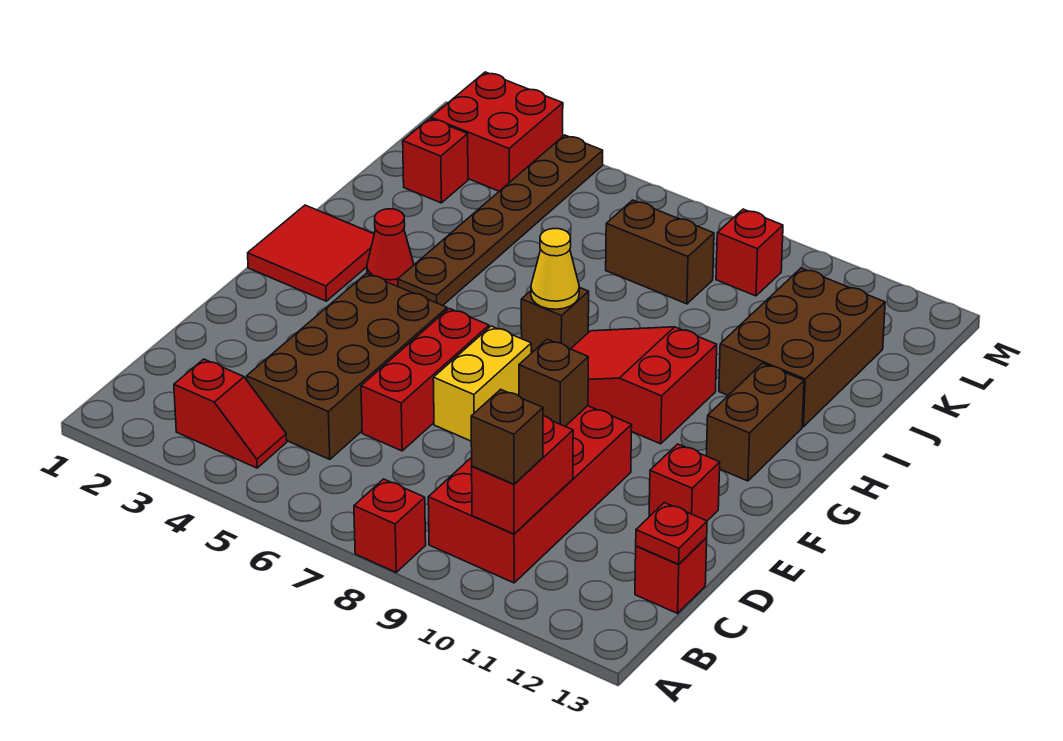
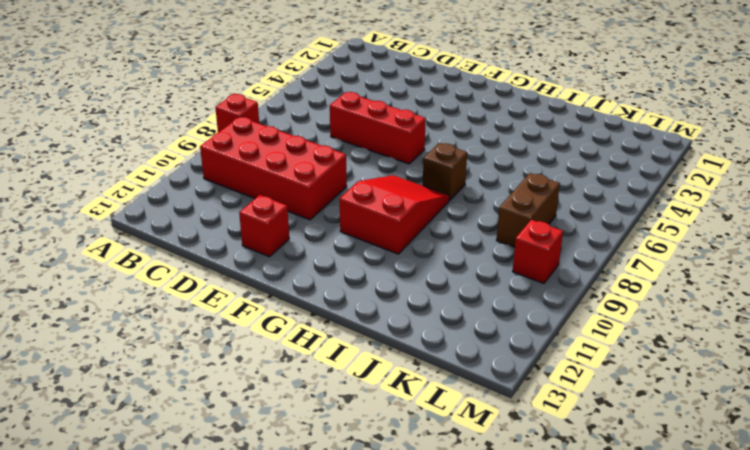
none -> red 1x2 slope [174,359,287,468]
none -> brown 2x4 brick [247,274,447,460]
none -> red 1x1 brick [635,538,707,613]

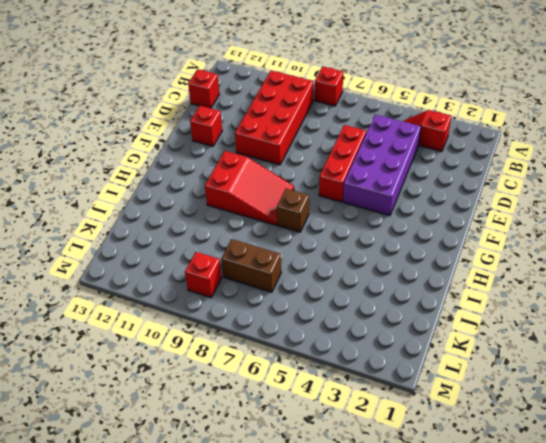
purple 2x4 brick [343,115,421,216] -> brown 2x4 brick [247,274,447,460]
none -> yellow 1x2 brick [433,326,531,441]
none -> red 2x2 tile [248,205,374,301]
none -> brown 1x2 brick [707,363,804,481]

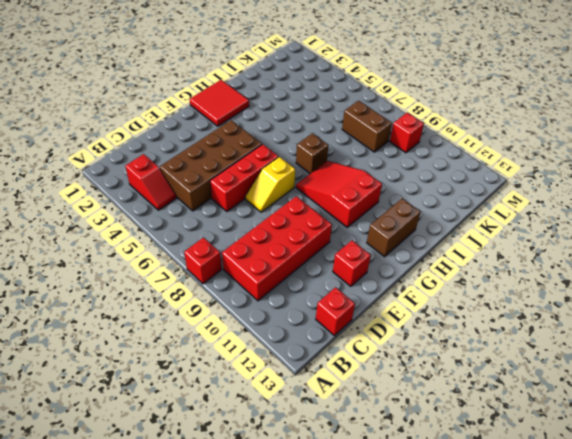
yellow 1x2 slope [245,157,295,212] -> yellow 1x2 brick [433,326,531,441]
none -> red 1x1 cone [367,209,414,286]
none -> brown 1x6 plate [398,135,603,305]
none -> brown 2x3 brick [719,268,885,427]

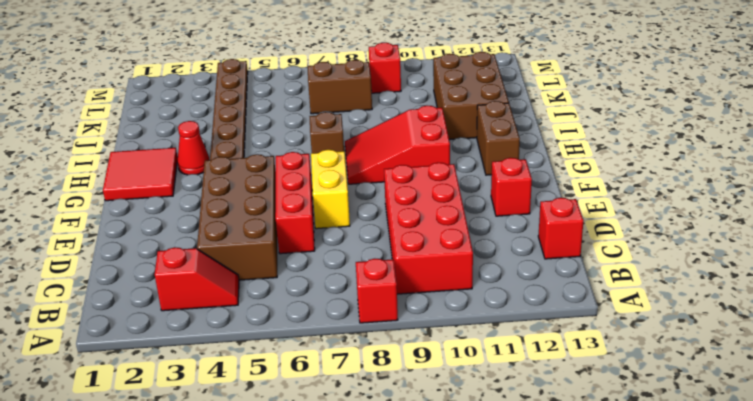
none -> red 1x1 brick [403,118,468,203]
none -> red 2x2 brick [431,72,563,191]
none -> red 1x2 brick [472,416,573,534]

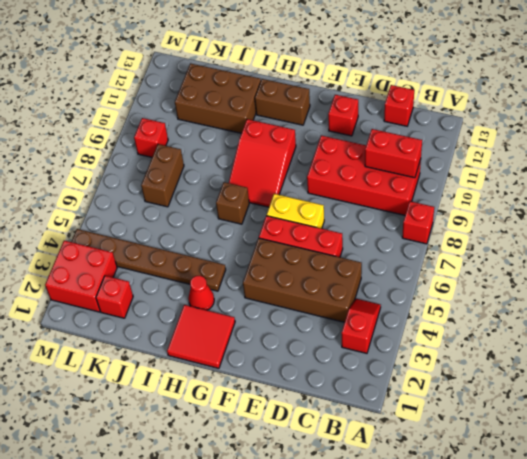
none -> red 1x1 plate [636,503,707,564]
none -> brown 1x1 brick [519,339,588,426]
none -> yellow 1x1 cone [531,229,579,309]

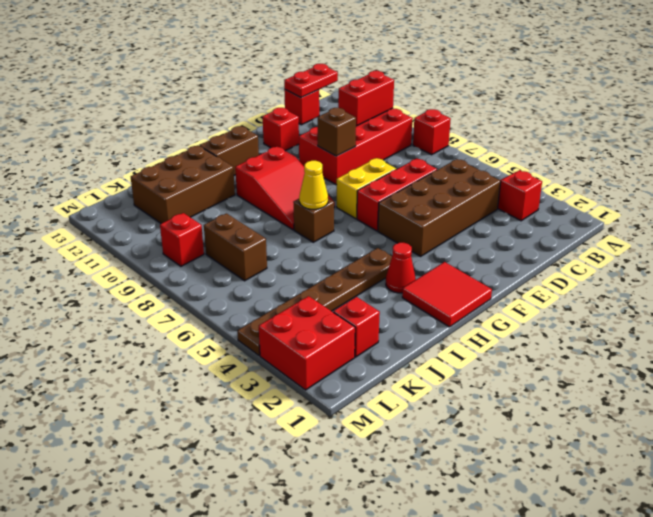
red 1x2 plate [284,64,338,97] -> red 1x1 plate [636,503,707,564]
none -> brown 1x1 brick [471,389,543,484]

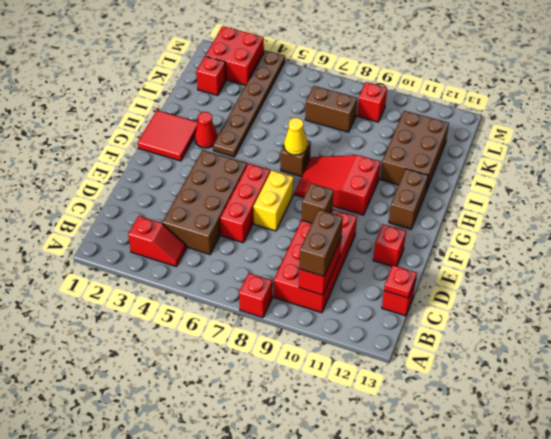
brown 1x2 brick [299,209,343,276] -> brown 1x1 brick [471,389,543,484]

